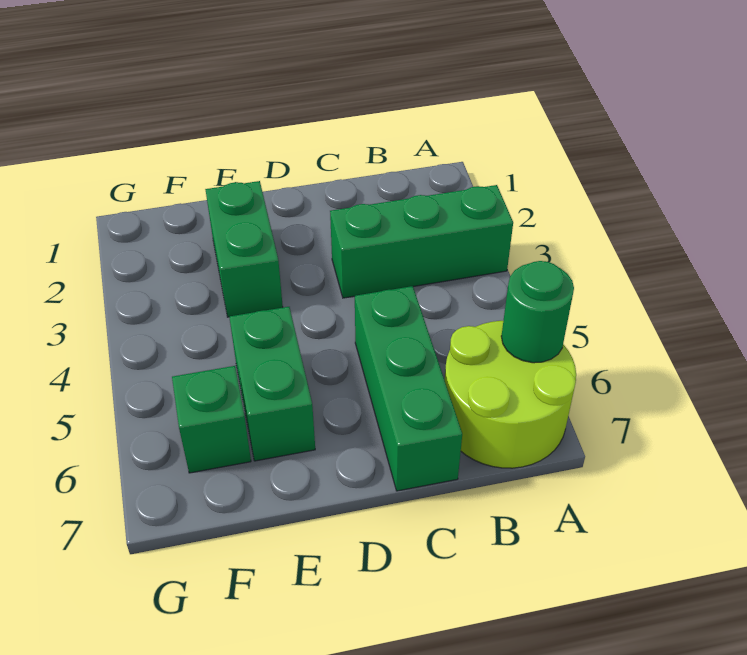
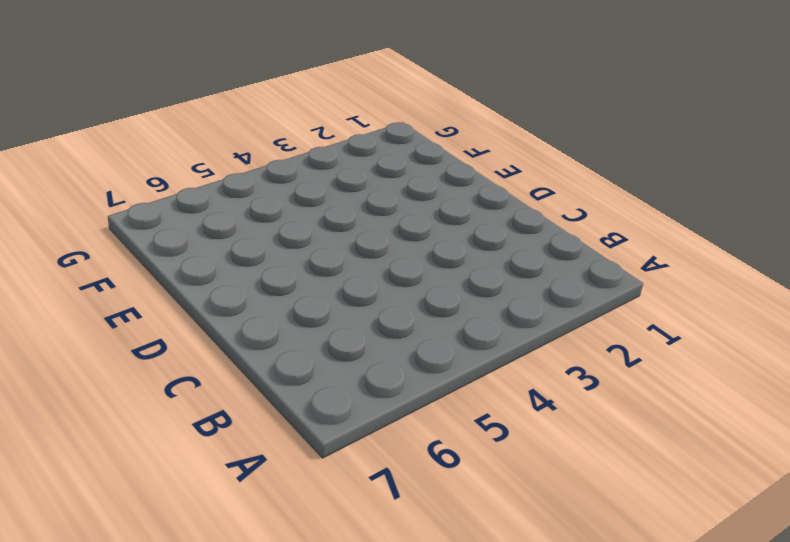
none -> green 1x3 brick [330,185,513,298]
none -> lime 2x2 round brick [445,321,576,468]

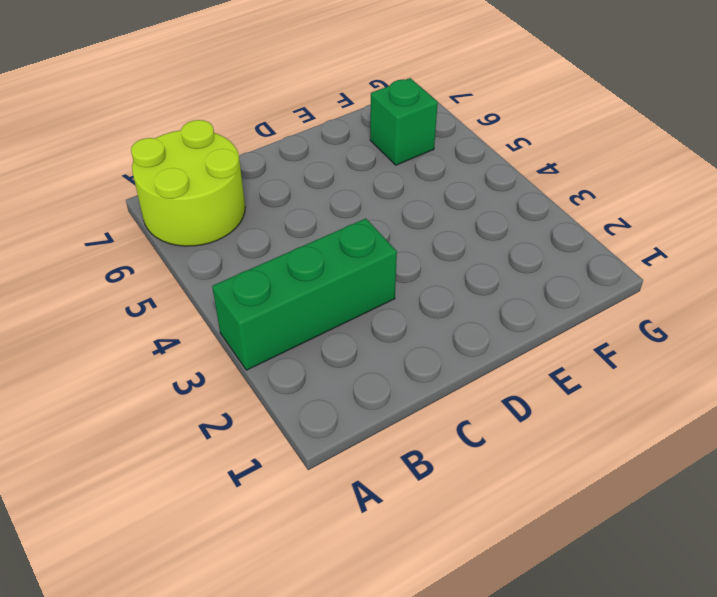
none -> green 1x3 brick [355,286,462,491]
none -> green 1x2 brick [205,181,283,317]

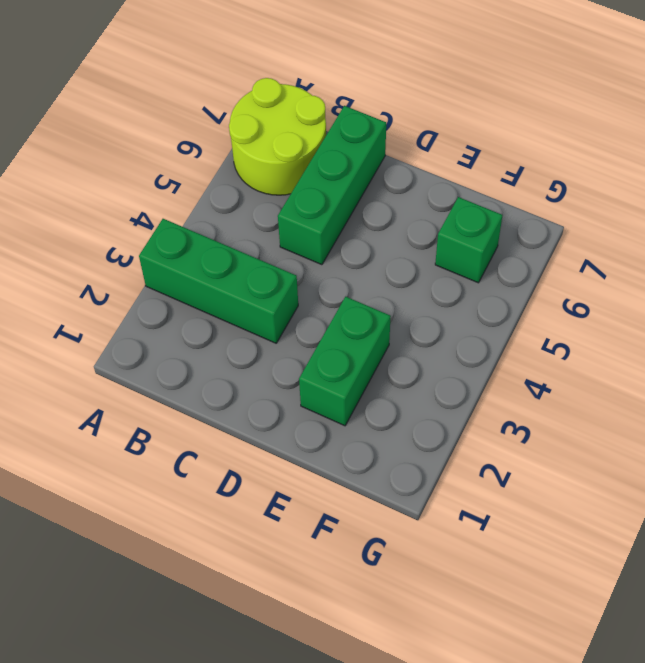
none -> green 1x2 brick [229,307,315,461]
none -> green 1x1 round brick [501,261,574,363]

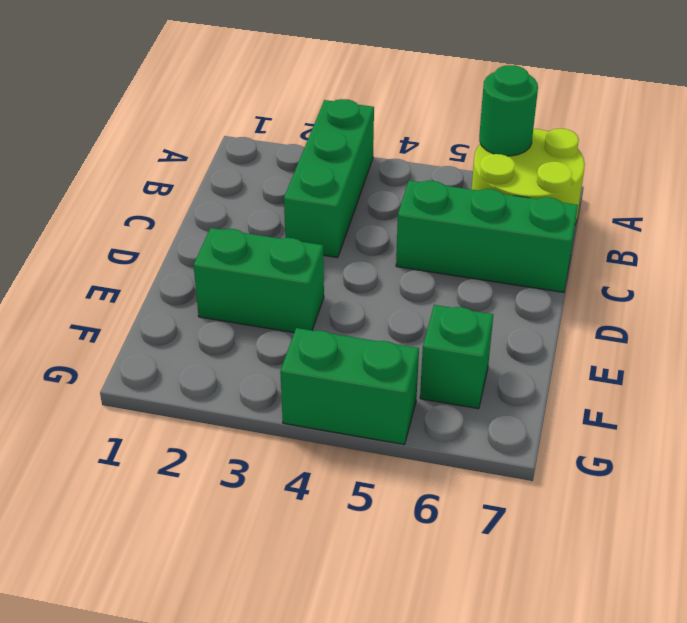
green 1x2 brick [280,328,419,445] -> green 1x2 brick moved to [229,307,315,461]

